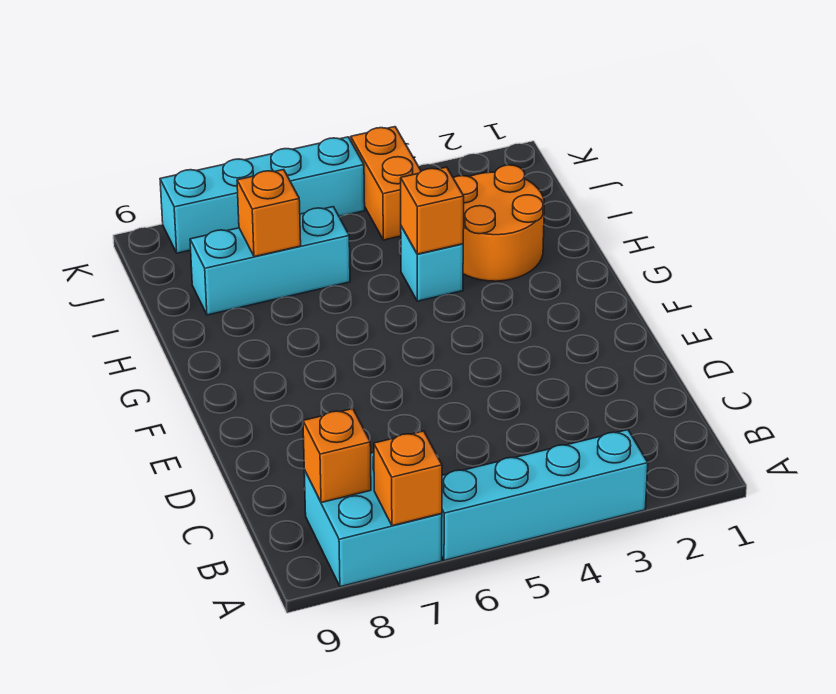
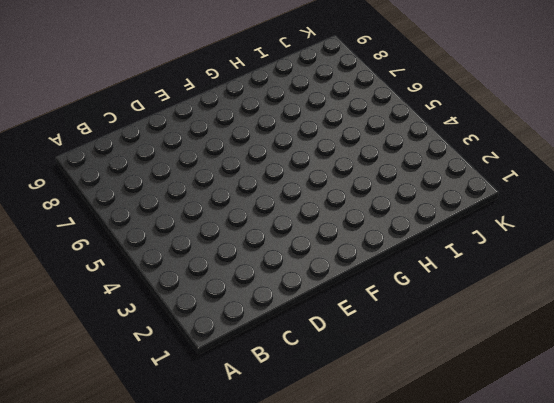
none -> cyan 1x4 brick [442,430,648,561]
none -> cyan 2x2 brick [304,453,442,587]

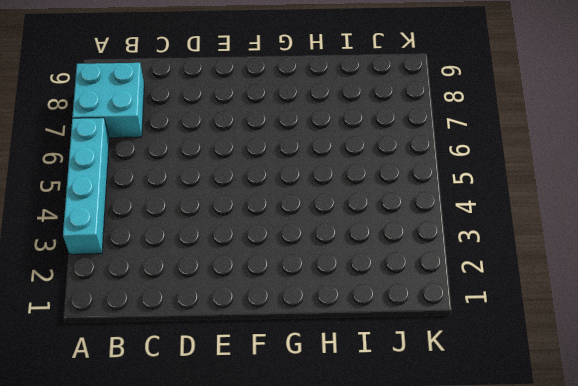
none -> orange 2x2 round brick [454,165,544,281]
none -> cyan 1x1 brick [401,226,463,301]

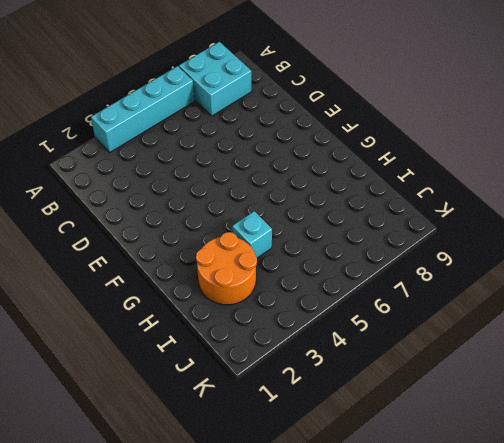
none -> cyan 1x3 brick [190,207,350,315]
none -> orange 1x2 brick [351,127,421,240]

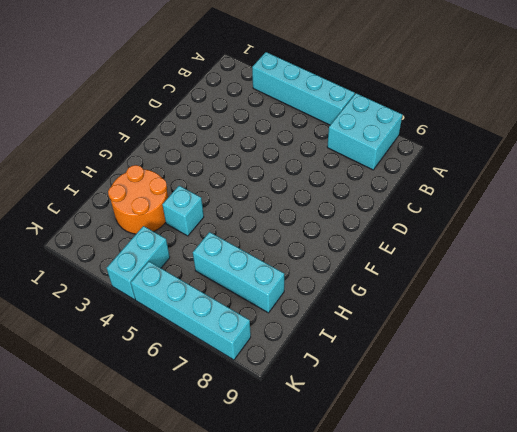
cyan 1x2 brick [107,226,170,300] -> orange 1x2 brick [351,127,421,240]
none -> orange 1x1 brick [374,431,442,526]
none -> orange 1x1 brick [303,409,371,503]

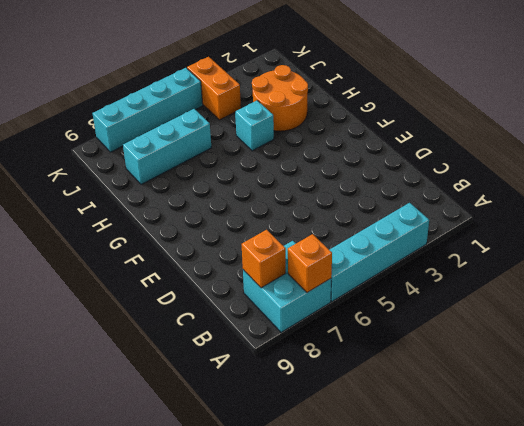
none -> orange 1x1 brick [401,167,464,254]
none -> orange 1x1 brick [237,170,301,257]

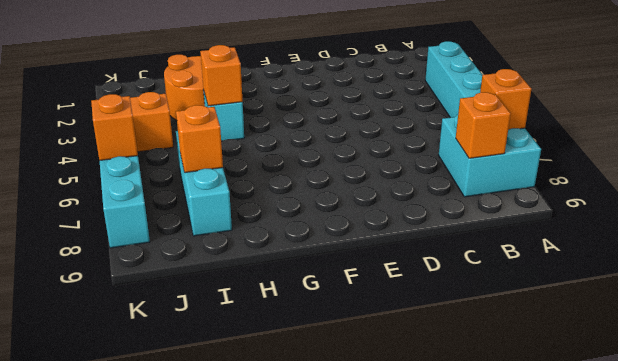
orange 1x1 brick [91,94,138,161] -> none

